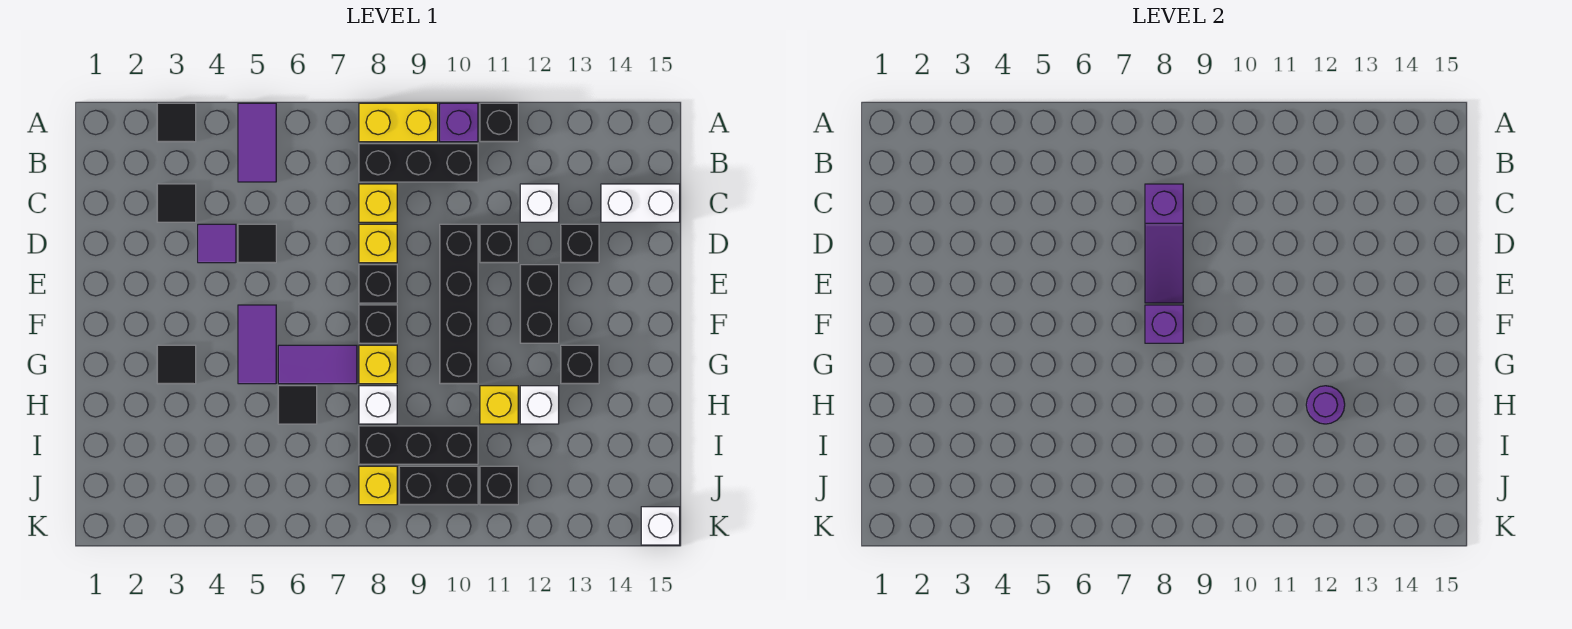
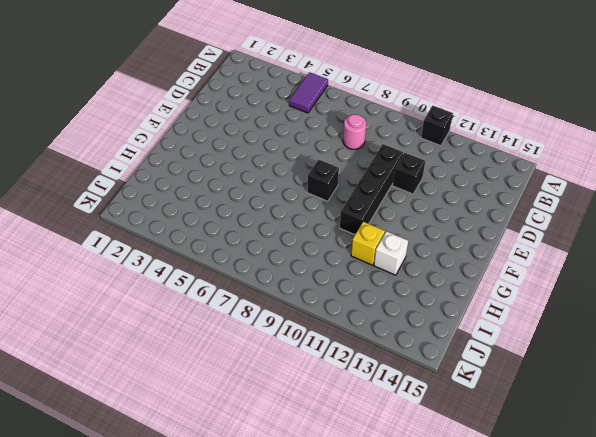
pink 1x1 round brick [343,114,366,149] -> yellow 1x1 brick [359,184,397,222]
none -> black 1x1 tile [157,103,196,142]
none -> yellow 1x2 brick [359,103,438,142]
none -> purple 1x1 brick [440,103,478,142]
none -> black 1x3 brick [359,144,478,182]

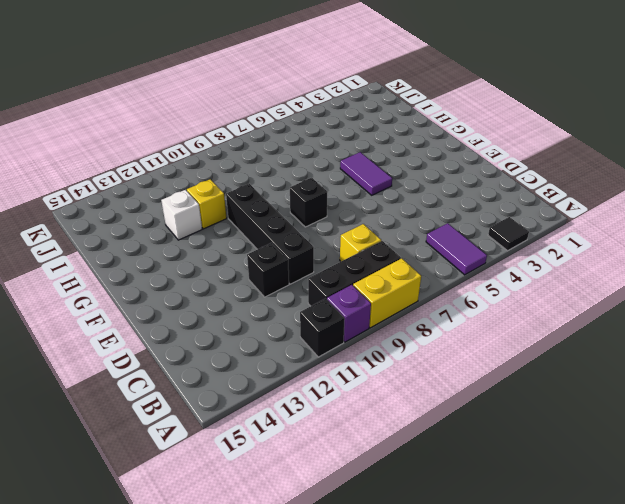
none -> black 1x1 tile [157,184,196,222]
none -> white 1x1 brick [520,184,559,222]
none -> white 1x2 brick [601,184,680,222]
none -> purple 1x1 tile [198,224,236,263]

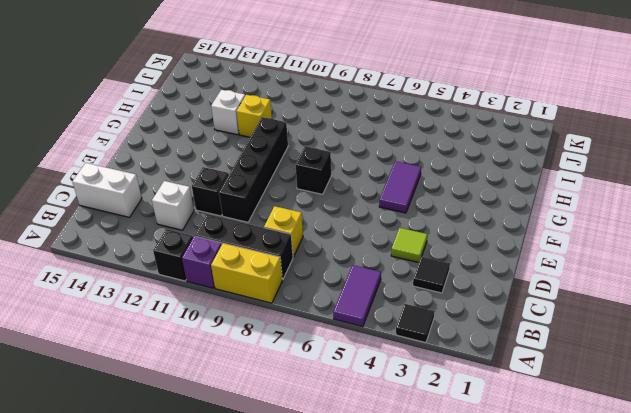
lime 1x1 tile [391,228,427,263] -> purple 1x1 tile [198,224,236,263]
none -> black 1x1 tile [238,224,276,263]
none -> yellow 1x1 brick [359,224,397,263]
none -> black 1x1 brick [561,224,599,263]
none -> black 1x1 brick [359,265,397,303]

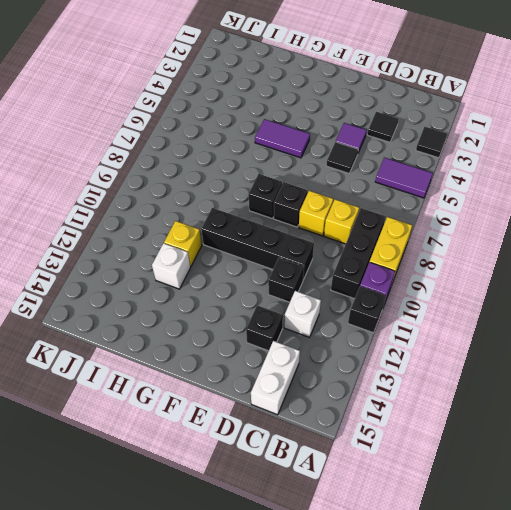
none -> black 1x2 brick [520,265,559,343]
none -> black 1x1 tile [157,345,196,384]
none -> purple 1x2 tile [278,345,357,384]
none -> yellow 1x1 brick [359,345,397,384]

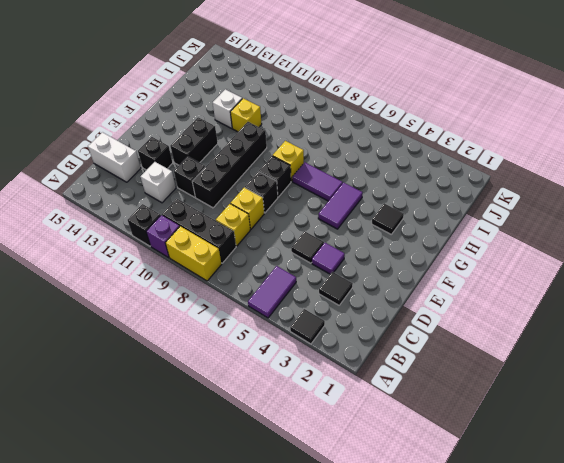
none -> black 1x1 brick [561,345,599,384]
none -> black 1x1 tile [278,386,317,424]
none -> white 1x1 brick [359,386,397,424]
none -> black 1x3 brick [359,426,478,464]

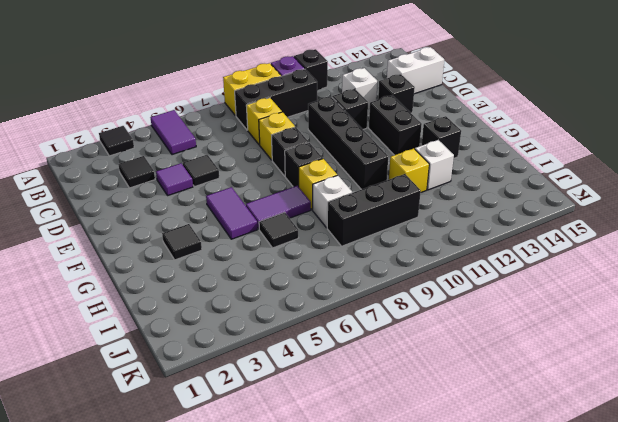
none -> yellow 1x1 brick [359,466,397,505]
none -> black 1x2 brick [399,466,478,505]
none -> black 1x1 brick [480,466,518,505]
none -> white 1x1 brick [641,507,680,545]

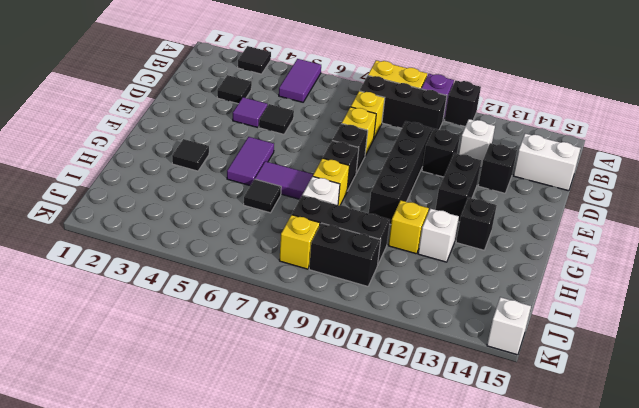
none -> black 1x1 brick [480,466,518,505]
none -> purple 1x3 slope [1145,184,1183,303]
none -> purple 1x1 brick [1145,305,1183,343]
none -> purple 1x1 round brick [1306,386,1345,424]

